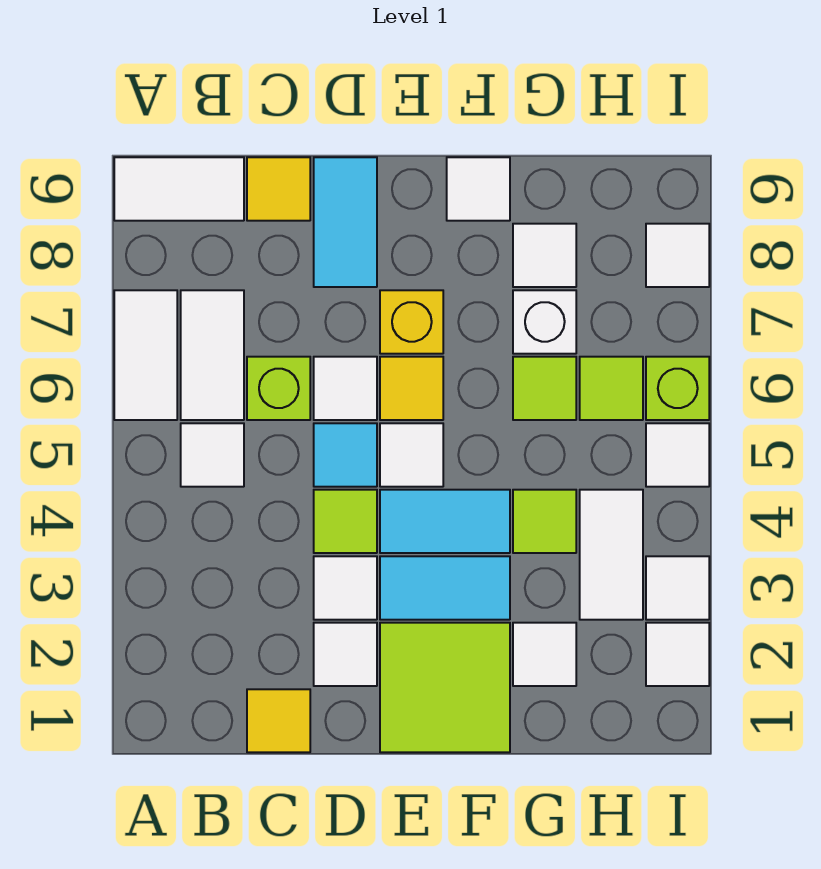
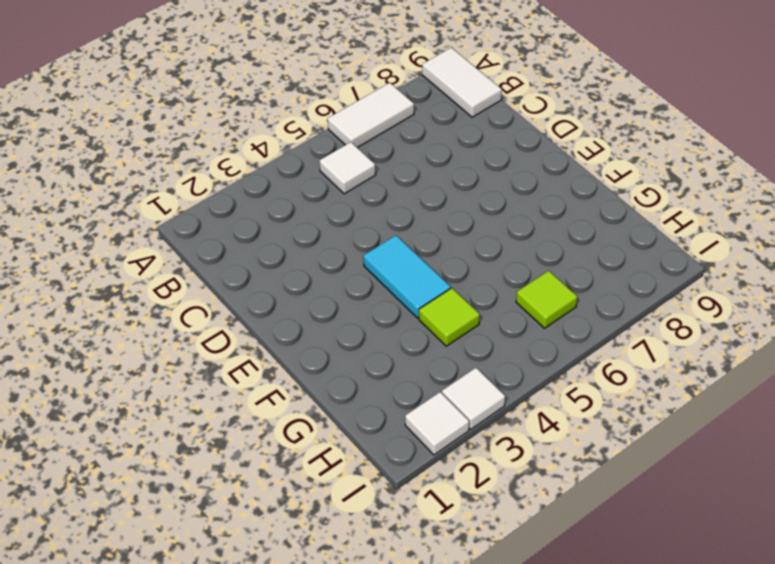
none -> white 1x2 tile [181,290,244,420]
none -> yellow 1x1 tile [247,689,310,752]
none -> lime 1x1 brick [247,357,310,420]
none -> yellow 1x1 tile [247,157,310,221]

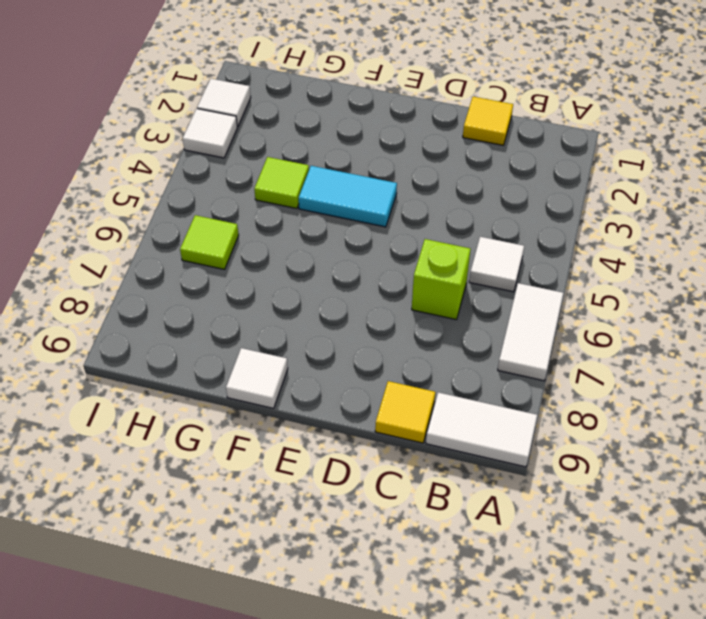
none -> white 1x2 tile [181,290,244,420]
none -> white 1x1 tile [314,623,377,686]
none -> white 1x1 tile [314,556,377,620]
none -> lime 1x1 tile [314,490,377,553]

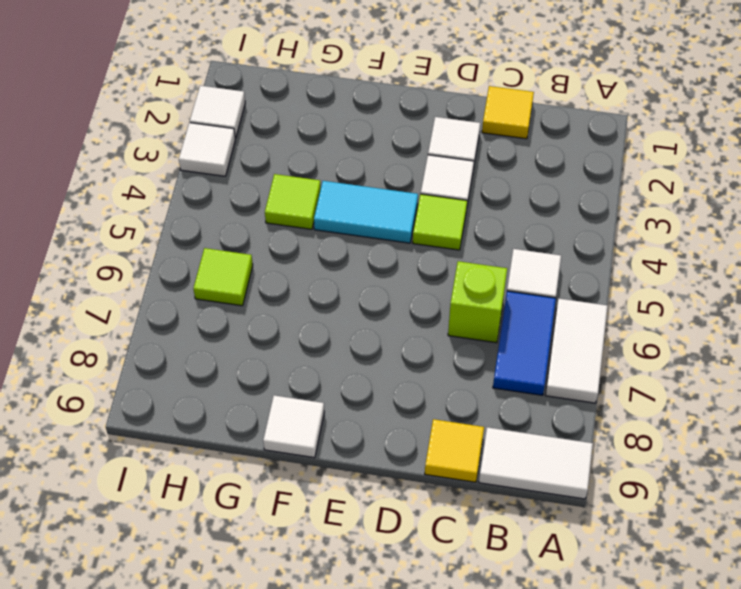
blue 1x2 tile [493,291,556,395] -> white 1x2 tile [181,290,244,420]
none -> cyan 1x1 tile [314,423,377,487]
none -> white 1x1 tile [314,357,377,420]
none -> cyan 1x2 tile [314,157,377,287]
none -> lime 2x2 tile [380,623,510,752]

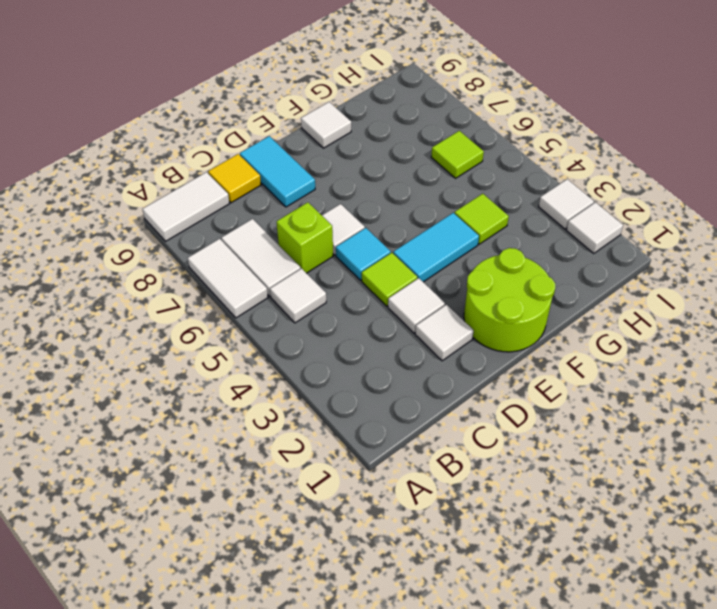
lime 2x2 round brick [464,248,555,352] -> lime 2x2 tile [380,623,510,752]
none -> yellow 1x1 tile [247,689,310,752]
none -> cyan 1x2 tile [380,556,510,620]
none -> white 1x1 tile [380,423,443,487]
none -> yellow 1x1 tile [380,357,443,420]

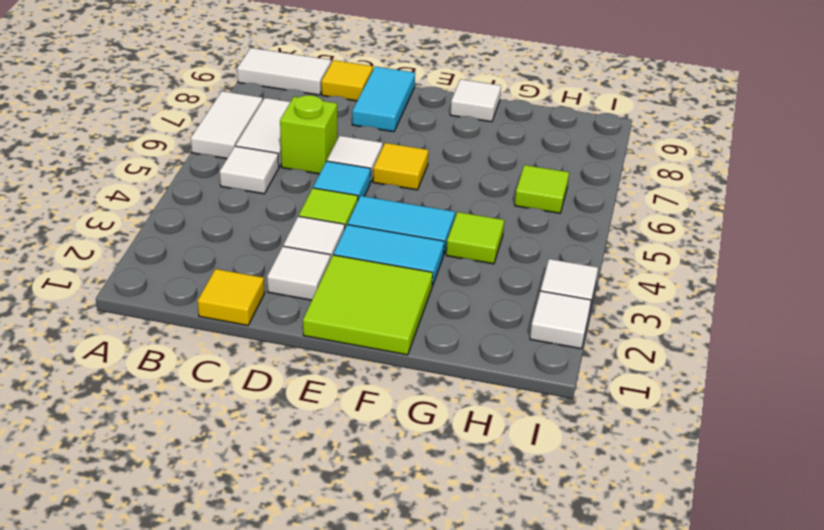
none -> white 1x1 tile [380,423,443,487]
none -> yellow 1x1 brick [380,290,443,354]
none -> white 1x1 tile [513,623,576,686]
none -> lime 1x1 tile [513,357,576,420]

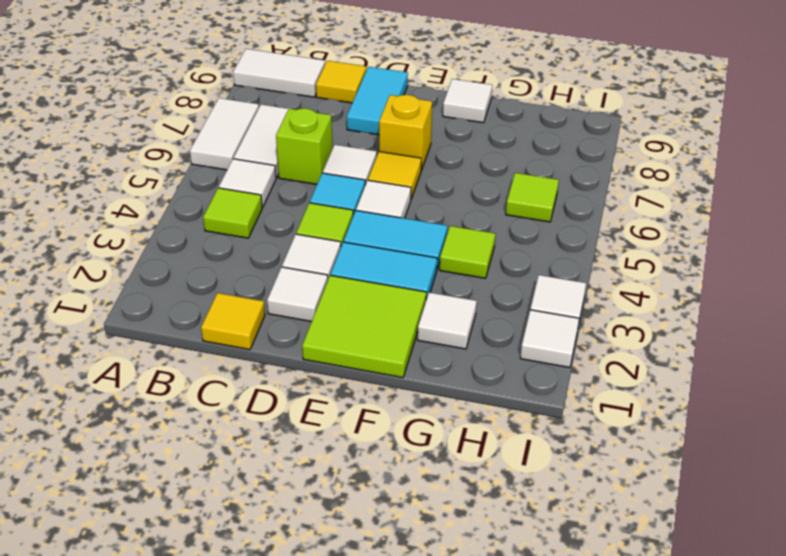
lime 1x1 tile [203,188,262,238] -> lime 1x1 tile moved to [513,357,576,420]
none -> white 1x1 brick [513,290,576,354]
none -> white 1x1 tile [513,224,576,287]
none -> white 1x2 tile [580,490,643,620]
none -> white 1x1 tile [646,423,709,487]

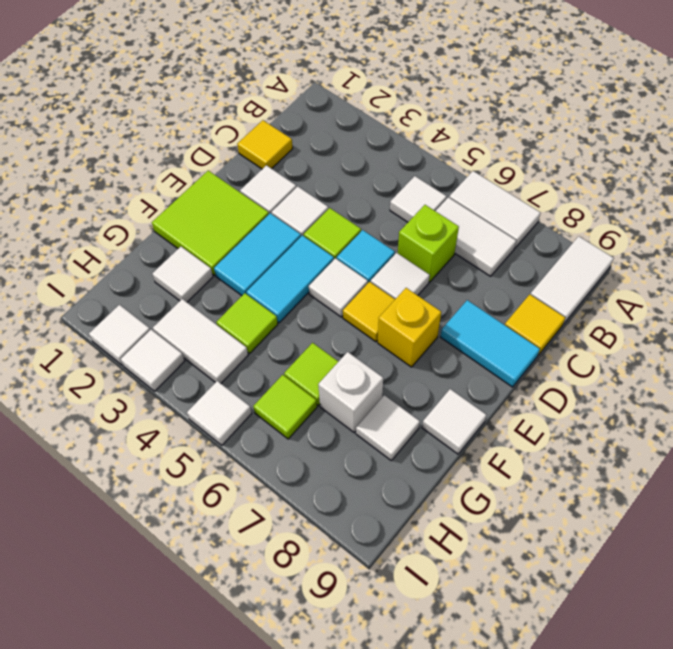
none -> lime 1x1 brick [646,357,709,420]
none -> white 1x1 tile [646,224,709,287]

